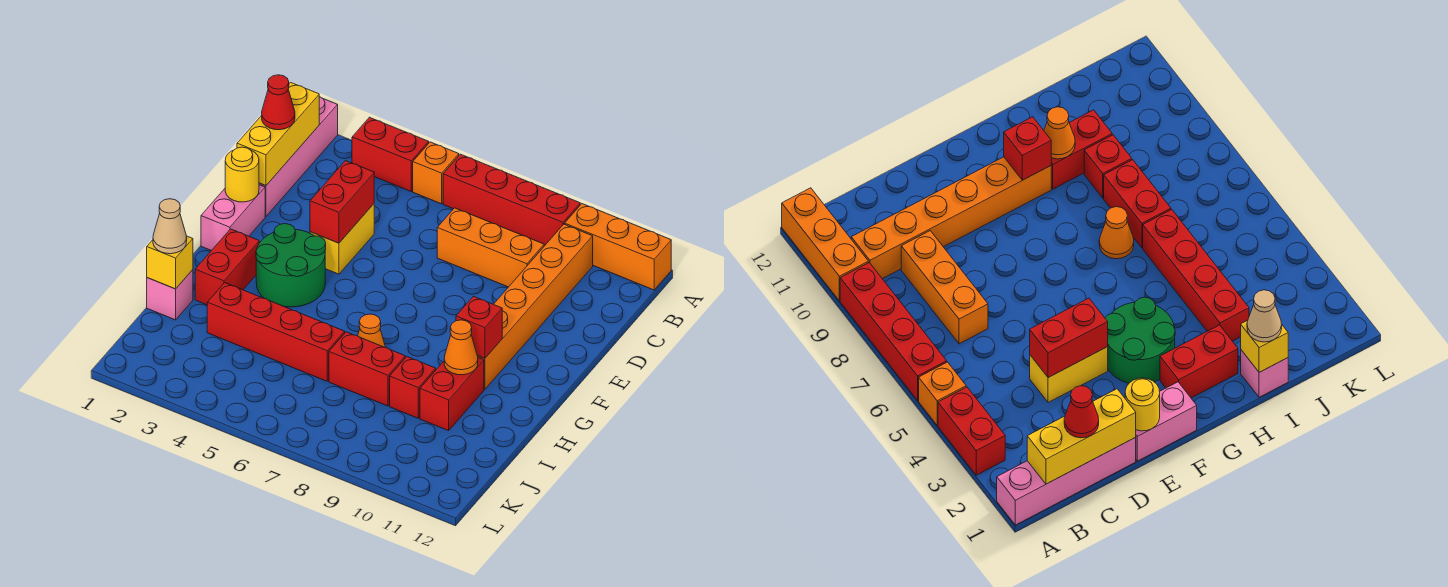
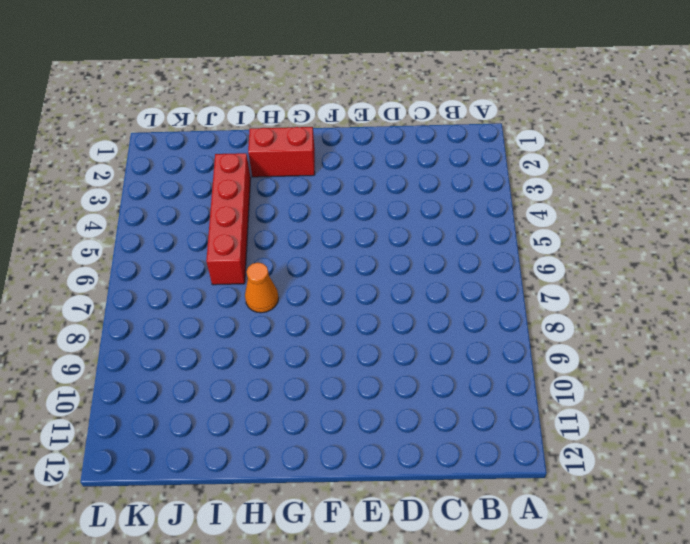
none -> pink 1x4 brick [259,97,338,217]
none -> red 1x2 brick [352,117,429,191]
none -> orange 1x1 brick [413,142,459,204]

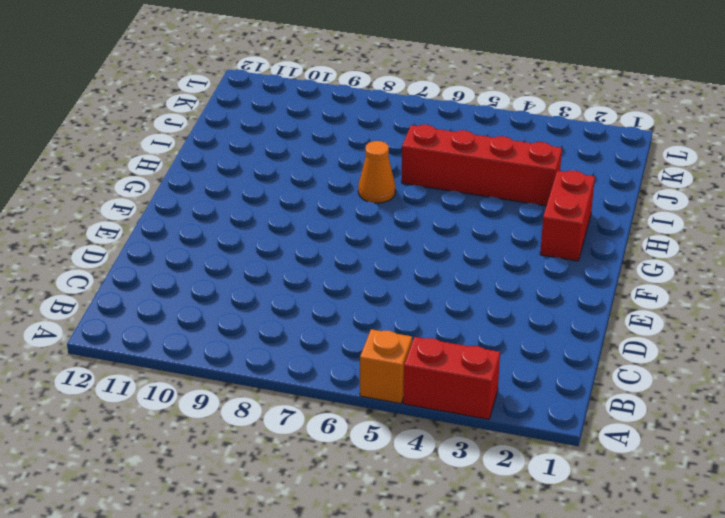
none -> pink 1x4 brick [259,97,338,217]
none -> red 1x4 brick [443,154,580,246]
none -> orange 1x3 brick [565,204,671,290]

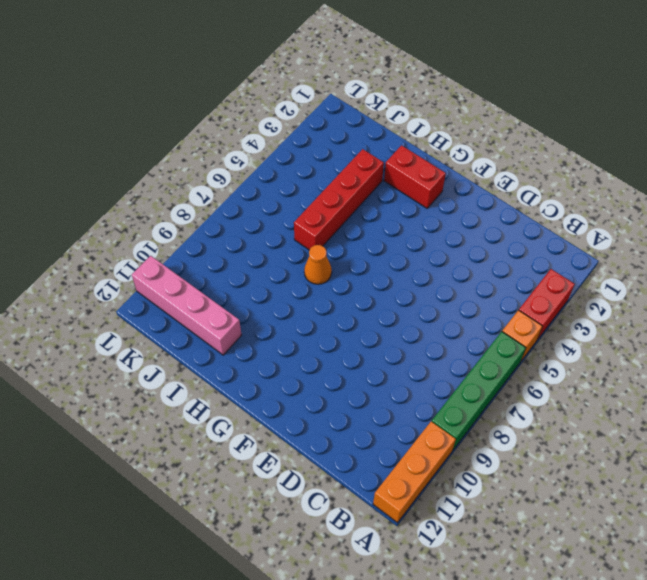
green 1x4 brick [432,332,526,451] -> red 1x4 brick [443,154,580,246]
pink 1x4 brick [132,256,241,355] -> pink 1x4 brick moved to [259,97,338,217]
none -> orange 1x6 brick [478,224,593,389]
none -> orange 1x3 brick [437,208,544,287]
none -> yellow 1x2 brick [310,204,374,274]

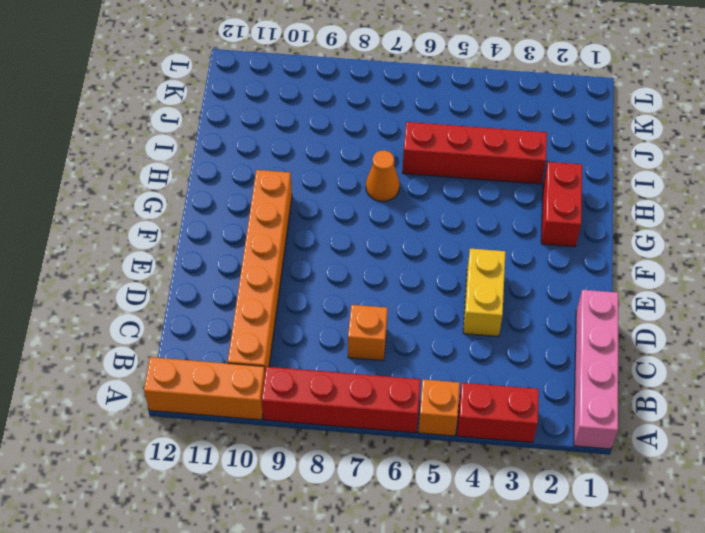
orange 1x1 brick [348,305,388,361] -> orange 1x3 brick [437,208,544,287]
none -> pink 1x2 brick [201,185,265,251]
none -> green 2x2 round brick [256,224,326,307]
none -> red 1x2 brick [420,357,484,431]

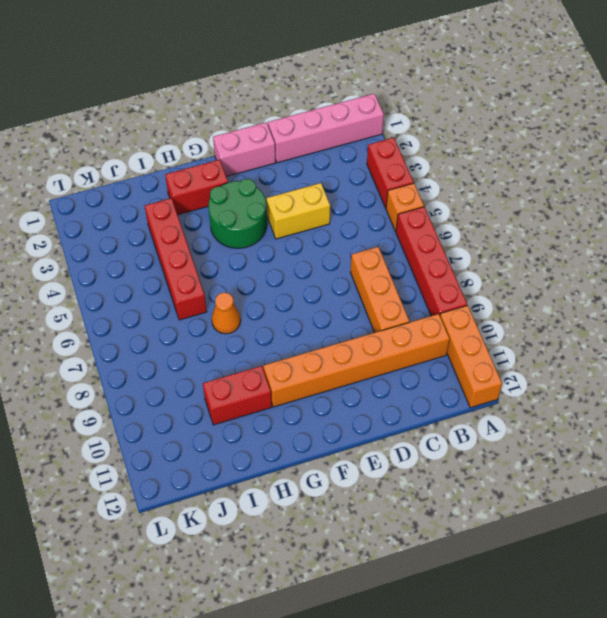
none -> pink 1x1 brick [147,270,193,320]
none -> red 1x2 brick [329,332,405,406]
none -> red 1x1 brick [390,357,436,418]

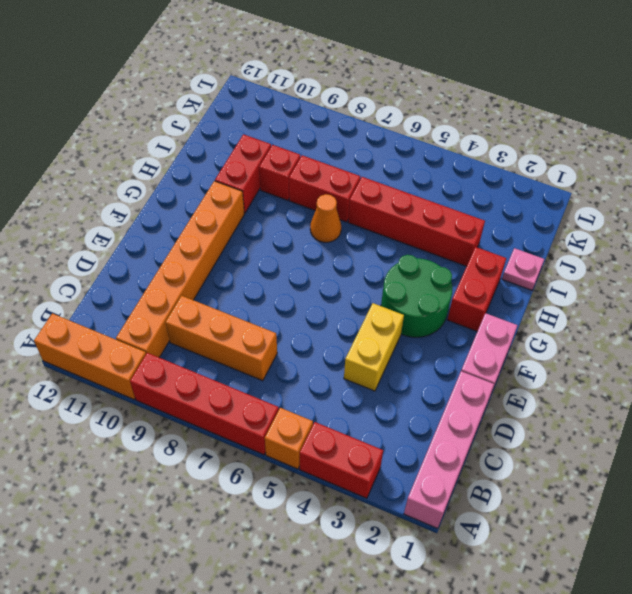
pink 1x1 plate [502,248,544,290] -> pink 1x1 brick [147,270,193,320]
none -> yellow 1x3 brick [237,82,319,186]
none -> red 1x2 brick [310,161,374,243]
none -> yellow 1x1 round brick [225,147,259,202]

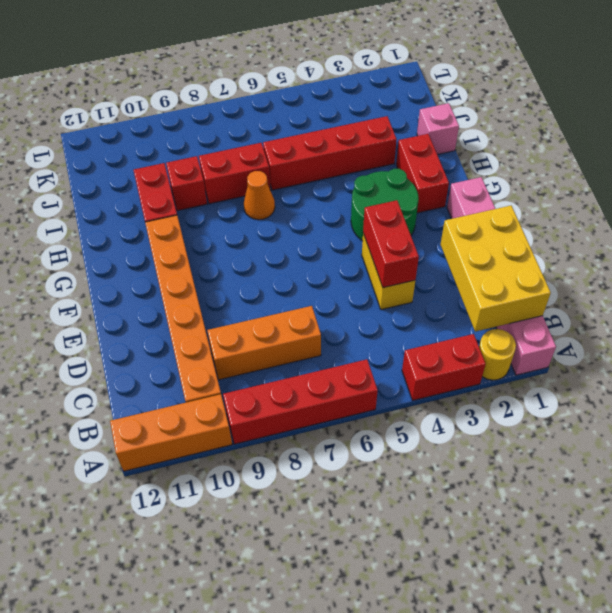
yellow 1x1 round brick [479,329,516,380] -> yellow 1x1 round brick moved to [225,147,259,202]
yellow 2x3 brick [440,206,551,332] -> yellow 1x3 brick [237,82,319,186]
none -> orange 1x1 brick [413,142,459,204]
none -> red 1x1 brick [456,296,502,358]
none -> orange 1x1 cone [444,320,478,375]

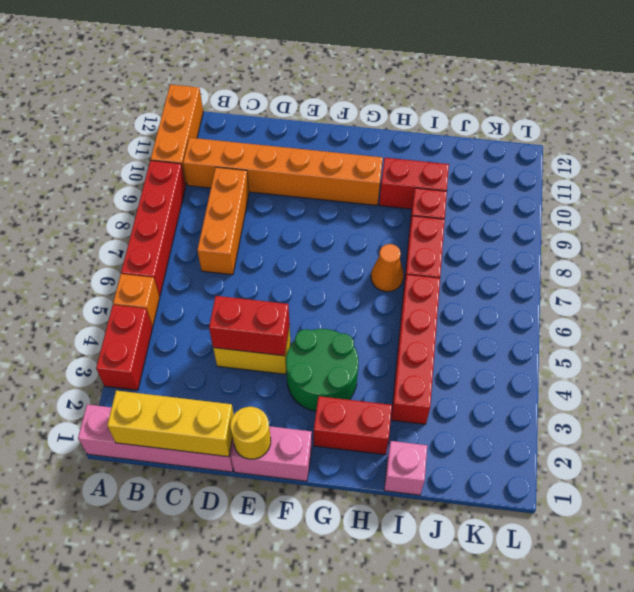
none -> red 1x1 brick [456,296,502,358]
none -> orange 1x1 cone [444,320,478,375]
none -> yellow 1x1 brick [147,236,193,289]

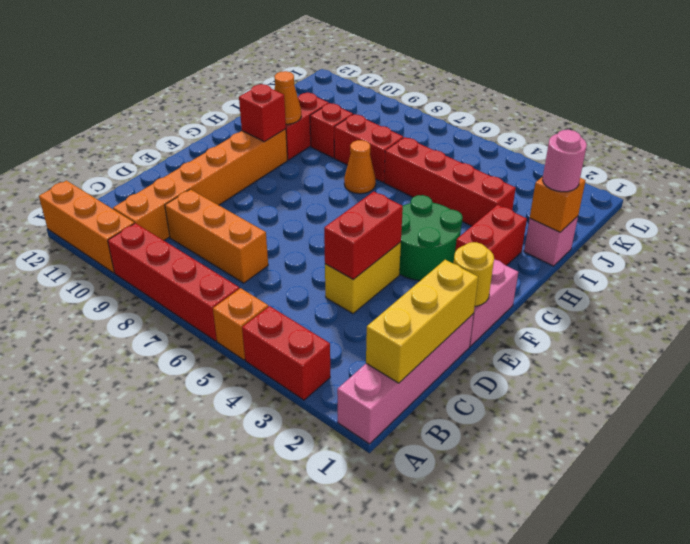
orange 1x1 brick [530,177,586,232] -> yellow 1x1 brick [147,236,193,289]
pink 1x1 round brick [543,130,587,192] -> tan 1x1 cone [153,199,187,254]
none -> red 1x1 cone [262,75,295,130]

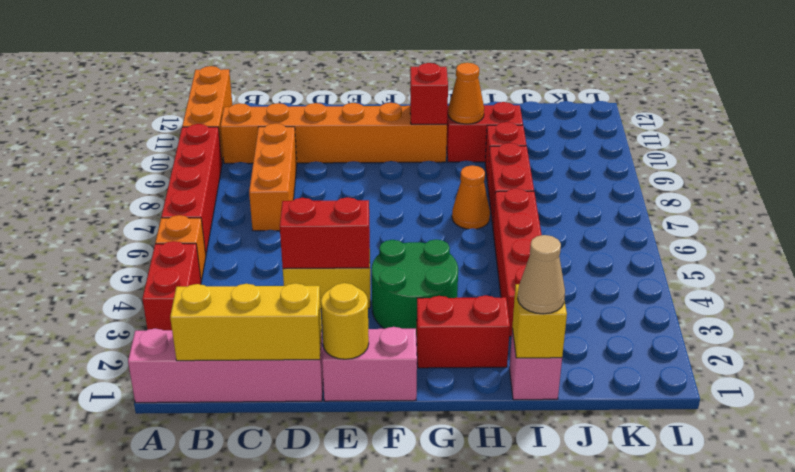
none -> red 1x1 cone [262,75,295,130]

